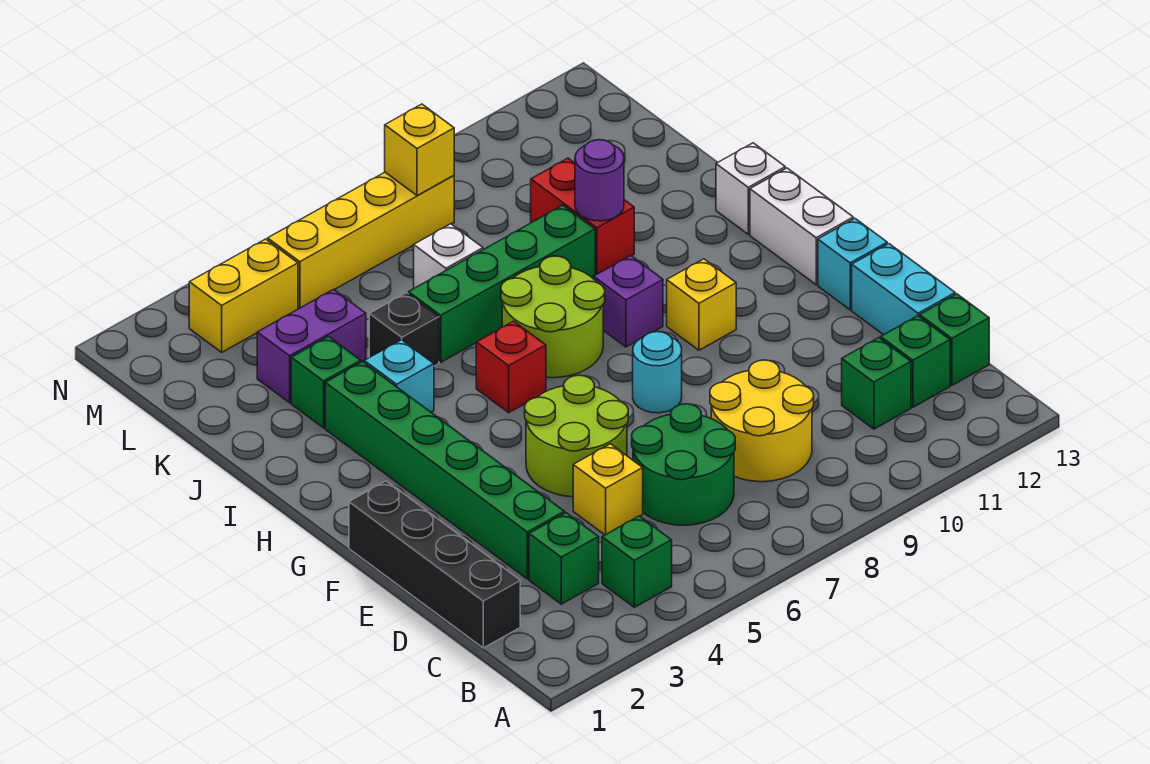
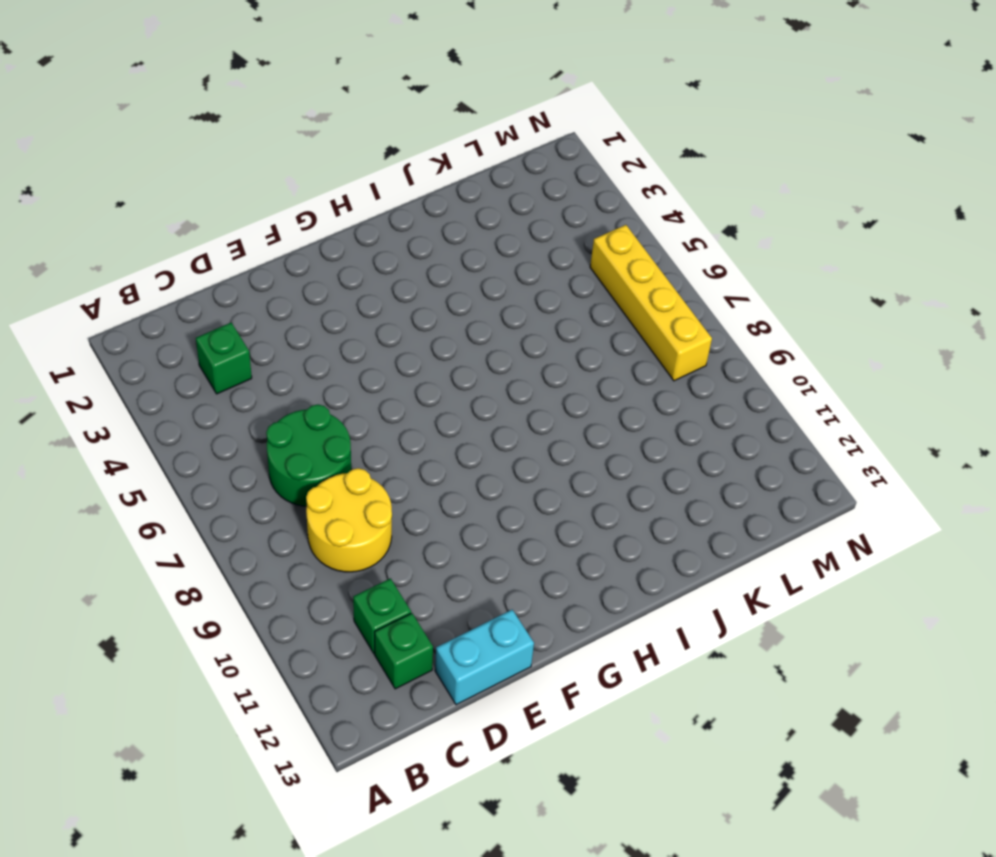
none -> green 1x1 brick [602,516,672,607]
none -> black 1x4 brick [349,481,520,648]
none -> green 1x1 brick [920,294,989,385]
none -> green 1x6 brick [325,362,565,579]

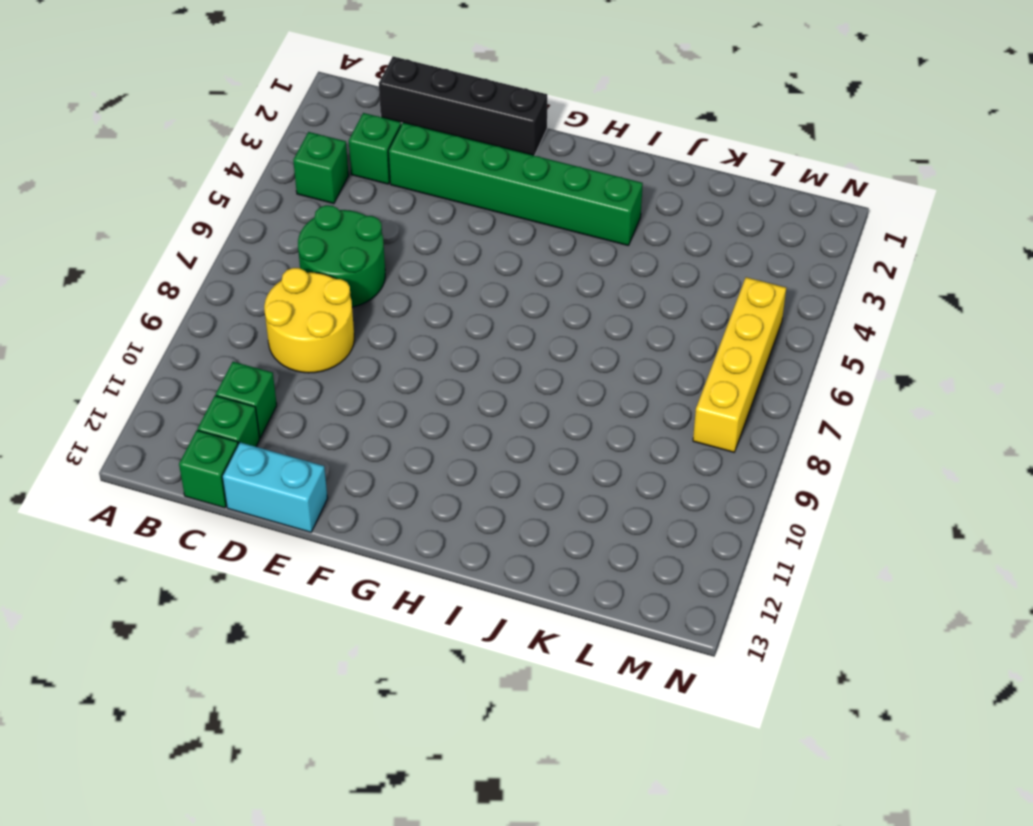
none -> yellow 1x1 brick [573,444,643,535]
none -> lime 2x2 round brick [525,375,628,497]
none -> cyan 1x1 round brick [633,332,682,413]
none -> cyan 1x1 brick [818,219,887,310]

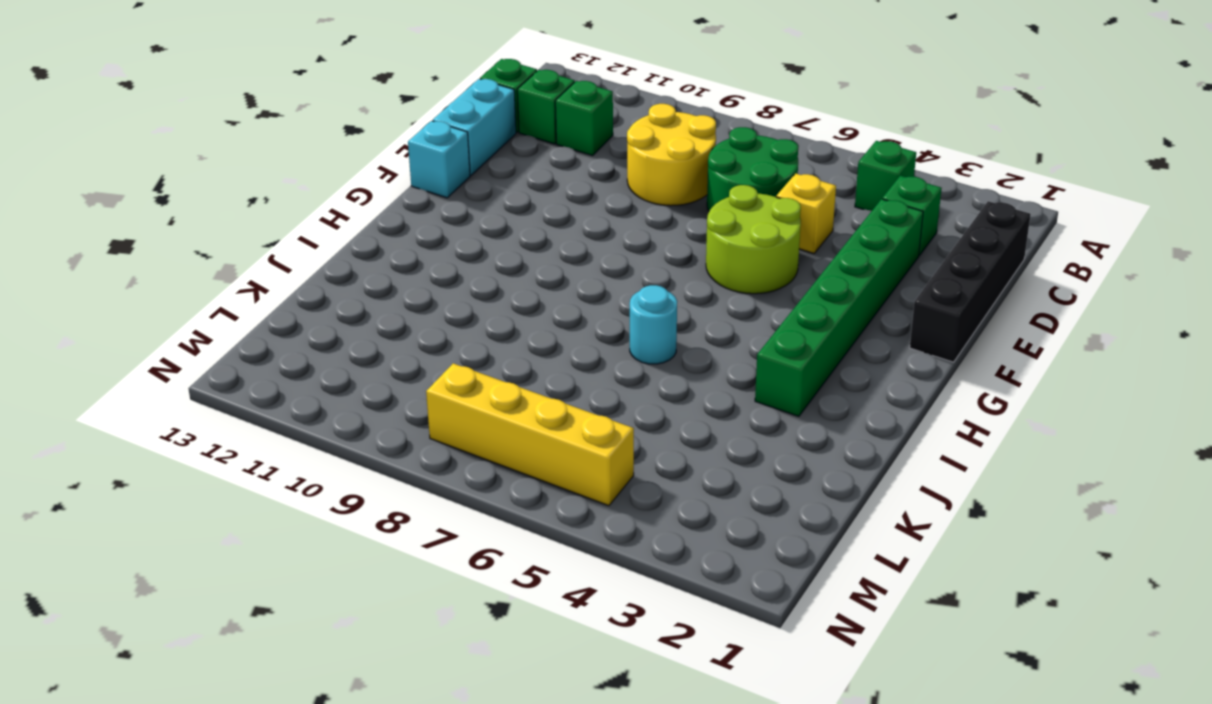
cyan 1x1 round brick [630,285,677,364] -> cyan 1x1 round brick moved to [633,332,682,413]
none -> yellow 1x1 brick [667,259,736,350]
none -> white 1x2 brick [750,168,853,285]
none -> red 1x1 brick [476,321,546,413]
none -> lime 2x2 round brick [501,256,605,378]

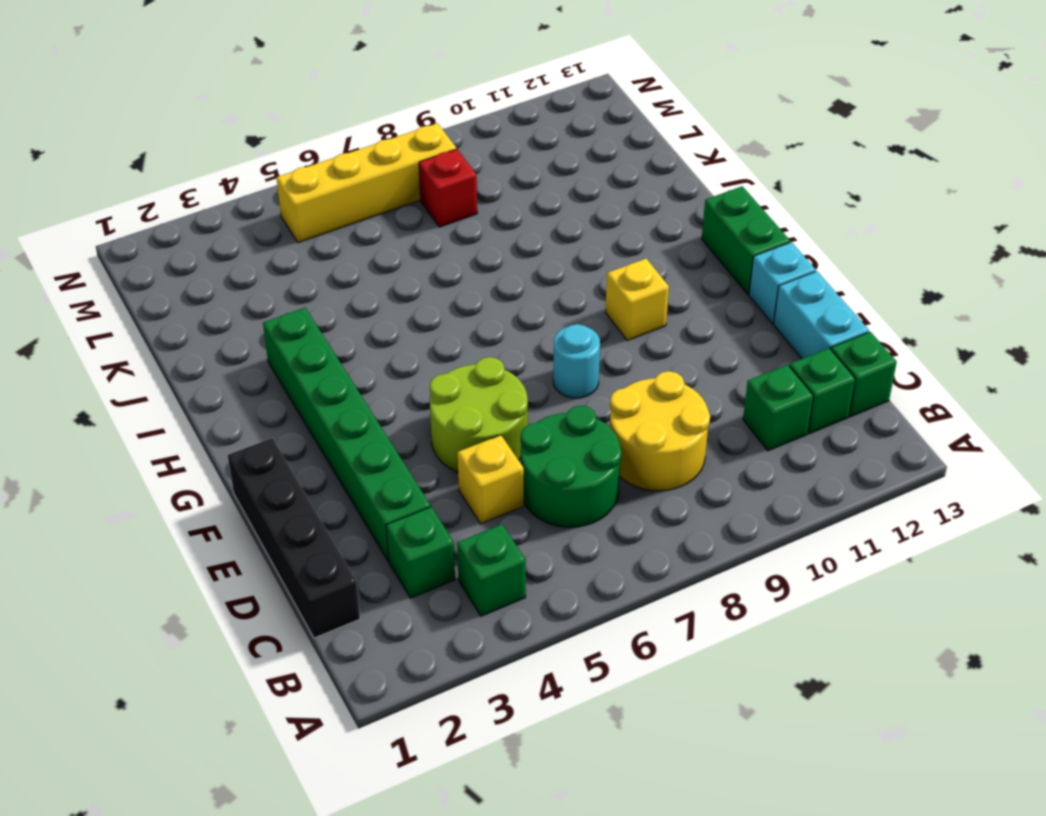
green 1x2 brick [702,186,790,294] -> white 1x2 brick [750,168,853,285]
red 1x1 brick [419,149,477,227] -> red 1x1 brick moved to [476,321,546,413]
none -> lime 2x2 round brick [501,256,605,378]
none -> purple 1x1 brick [594,256,663,347]
none -> cyan 1x1 brick [364,340,434,412]
none -> white 1x1 brick [716,143,785,234]

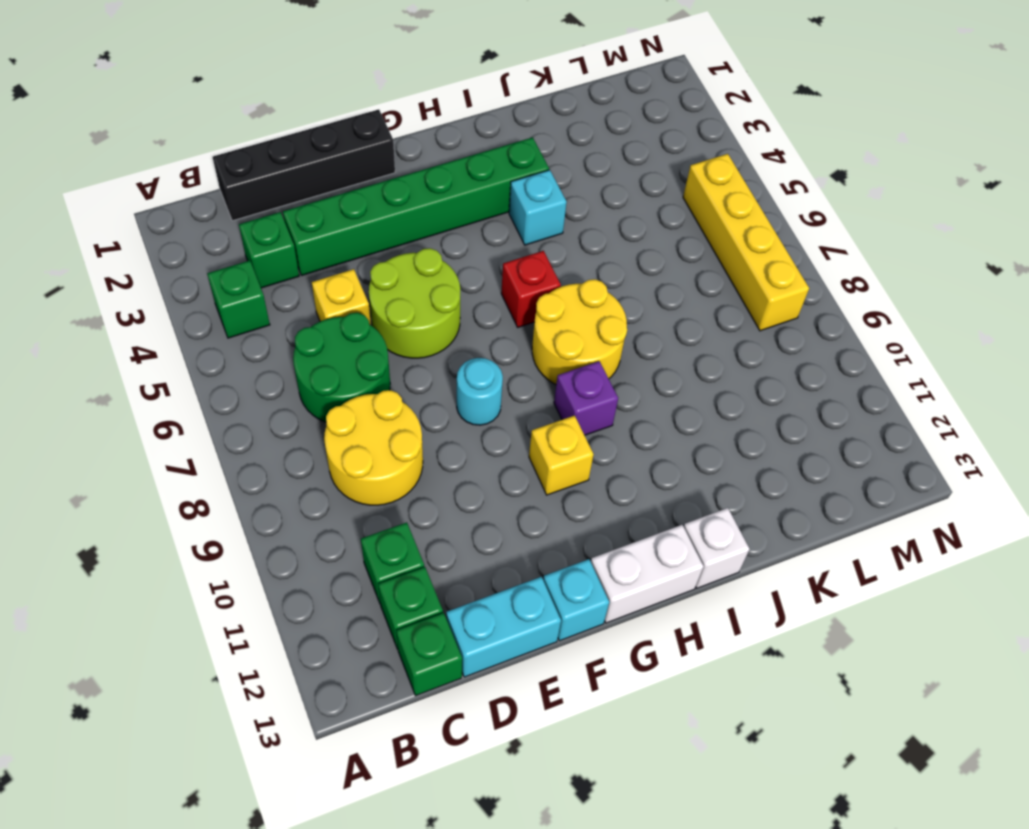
yellow 2x2 round brick [532,279,627,384] -> lime 2x2 round brick [501,256,605,378]
none -> green 1x1 brick [291,337,361,428]
none -> black 1x1 brick [369,293,439,366]
none -> green 1x4 brick [409,205,595,362]
none -> red 1x2 brick [531,158,634,275]

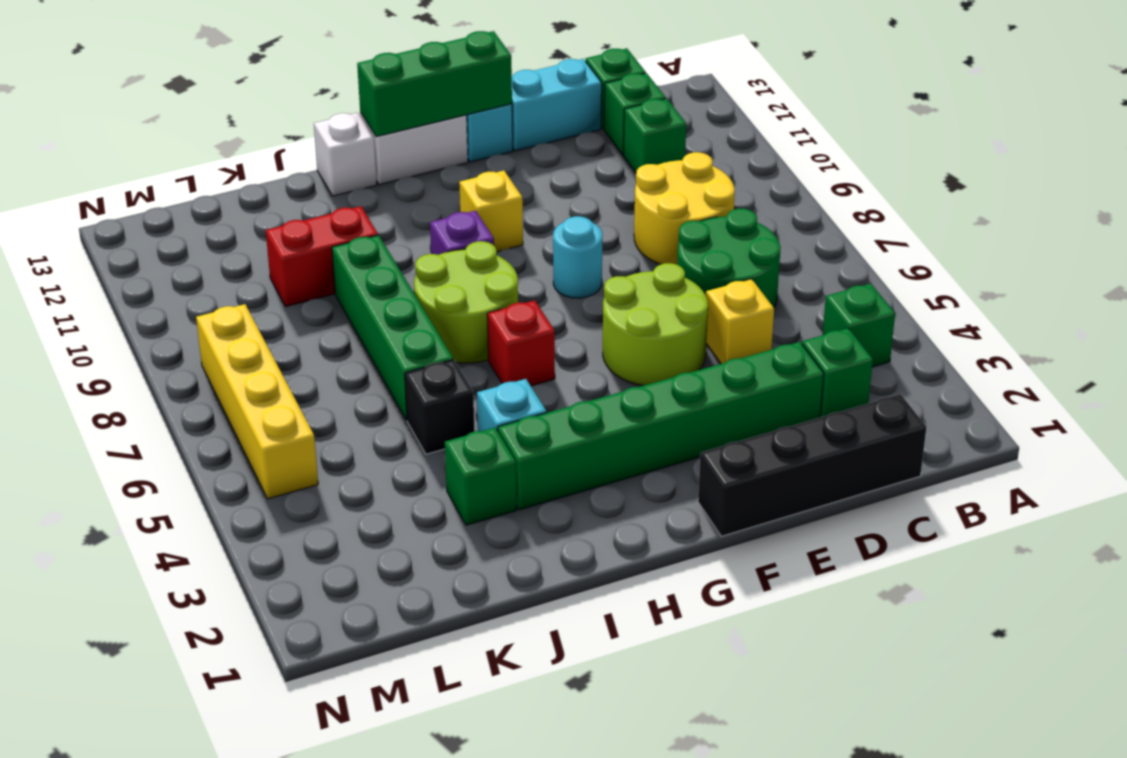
green 1x3 brick [357,31,512,137] -> none
none -> purple 1x2 brick [257,290,366,403]
none -> white 1x1 brick [414,224,483,288]
none -> yellow 1x2 brick [189,239,298,352]
none -> purple 1x1 round brick [575,140,624,221]

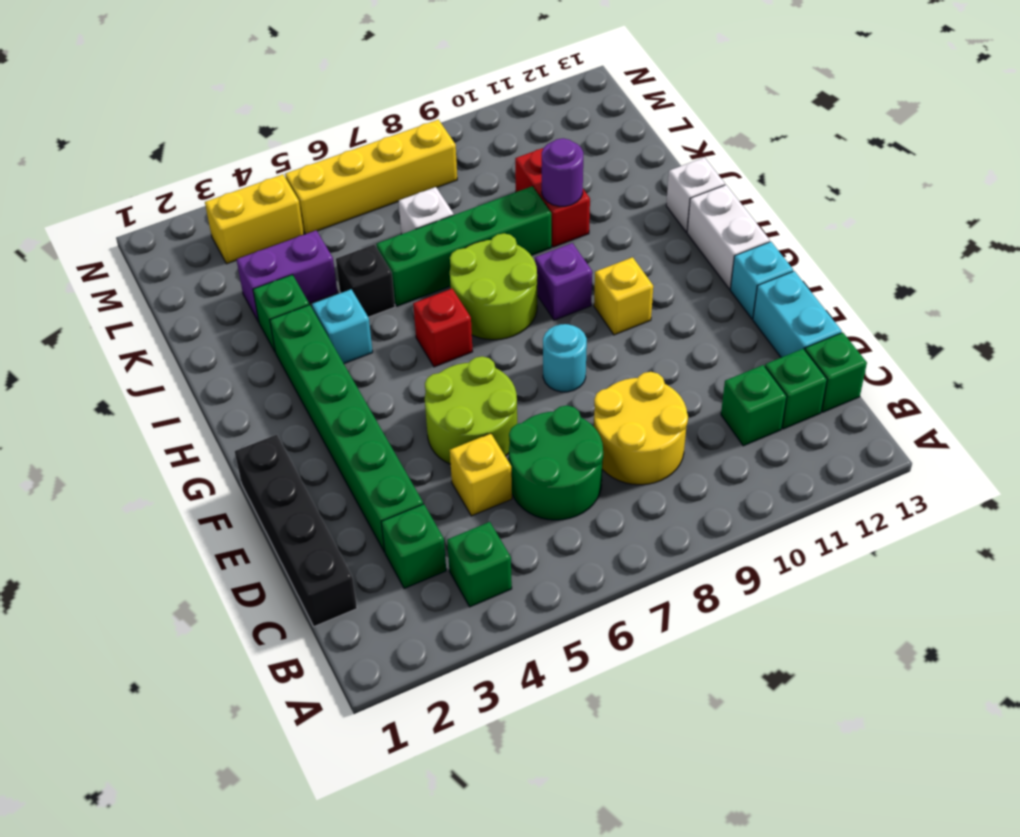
none -> yellow 1x1 brick [385,104,454,196]

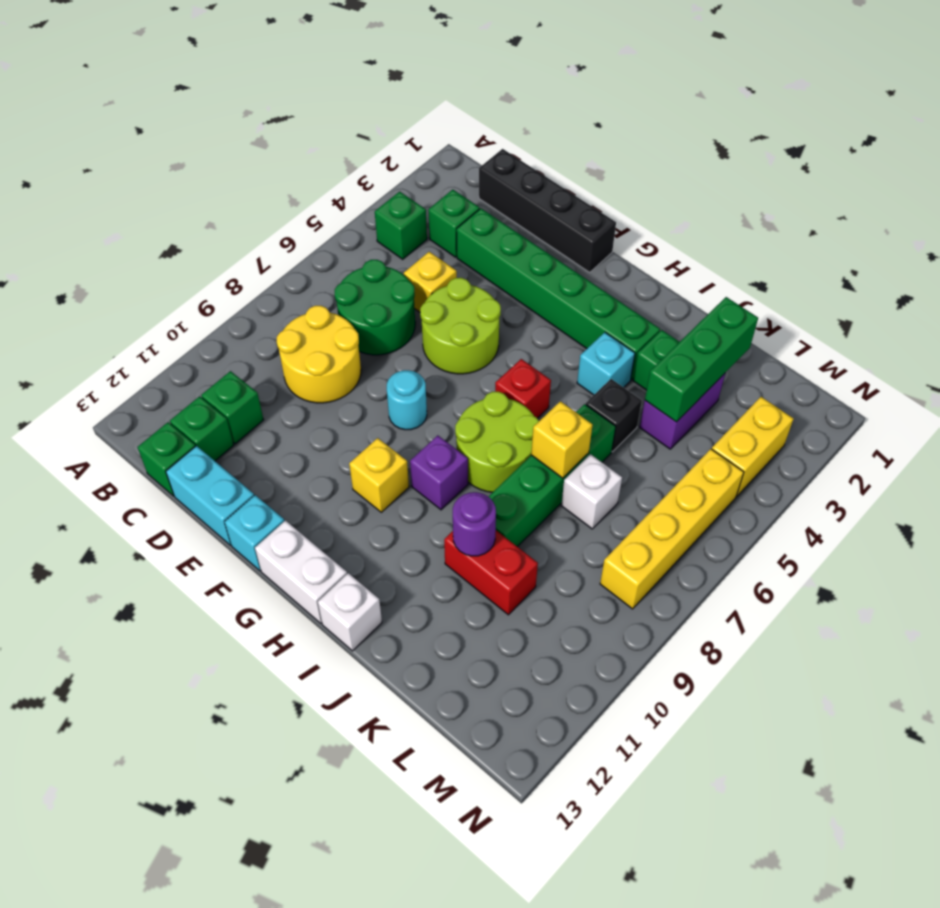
yellow 1x1 brick [531,401,592,478] -> yellow 1x1 brick moved to [385,104,454,196]
green 1x3 brick [645,297,758,422] -> none

